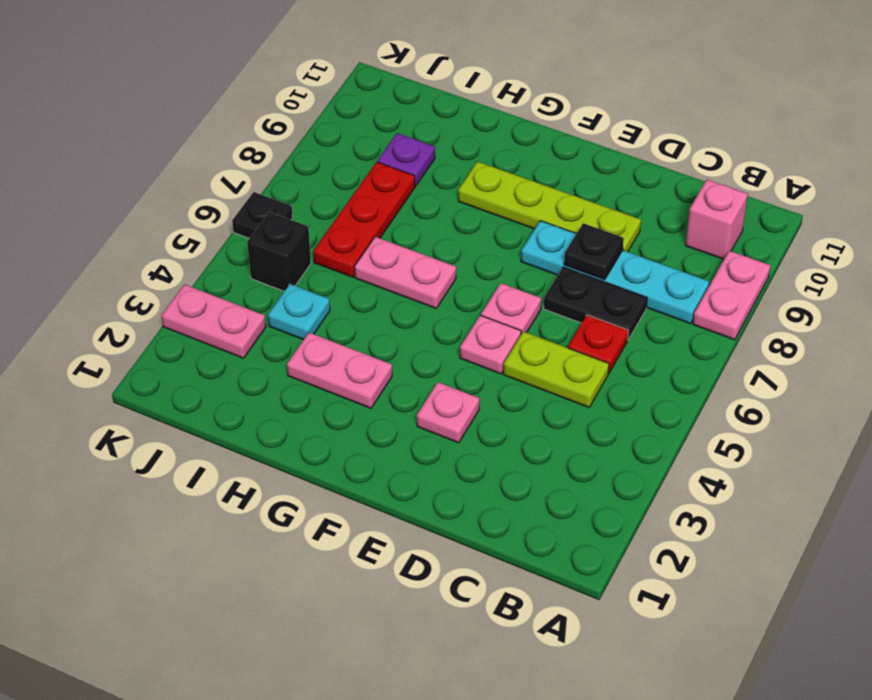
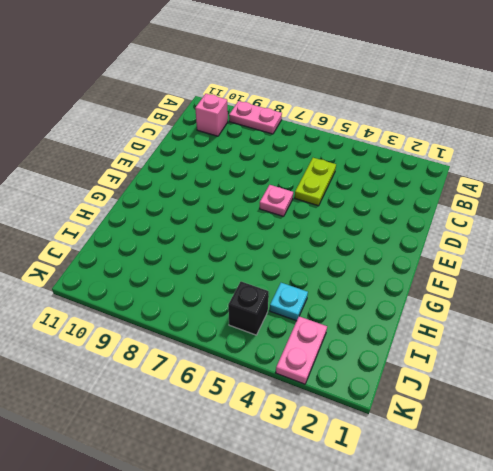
none -> cyan 1x4 plate [521,221,709,324]
none -> red 1x1 plate [568,315,628,373]
none -> black 1x2 plate [544,267,647,340]

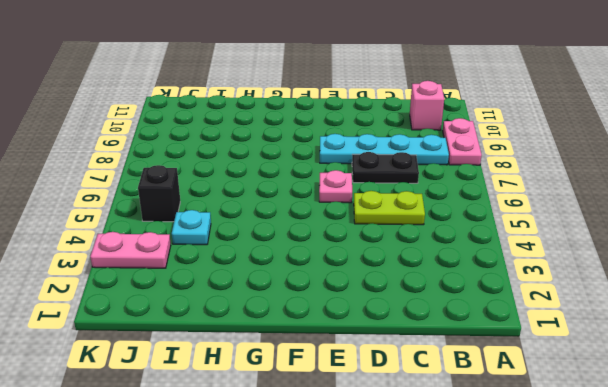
none -> red 1x1 plate [568,315,628,373]
none -> lime 1x4 plate [458,162,641,252]
none -> pink 1x1 plate [417,382,479,443]

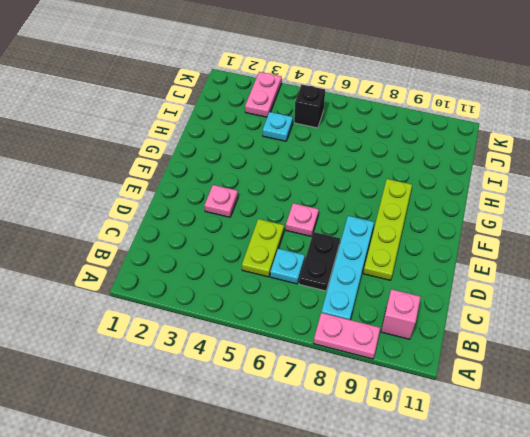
cyan 1x1 plate [270,249,305,284] -> red 1x1 plate [568,315,628,373]
none -> pink 1x1 plate [460,315,521,374]
none -> pink 1x2 plate [287,333,392,408]
none -> pink 1x2 plate [354,237,456,308]

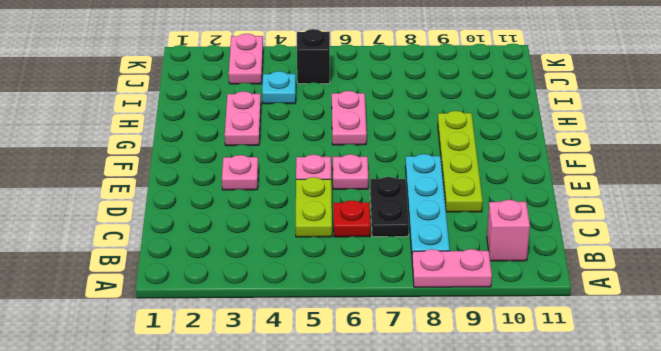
none -> red 1x3 plate [313,162,415,277]
none -> purple 1x1 plate [377,133,435,186]
none -> black 1x1 plate [232,192,293,238]

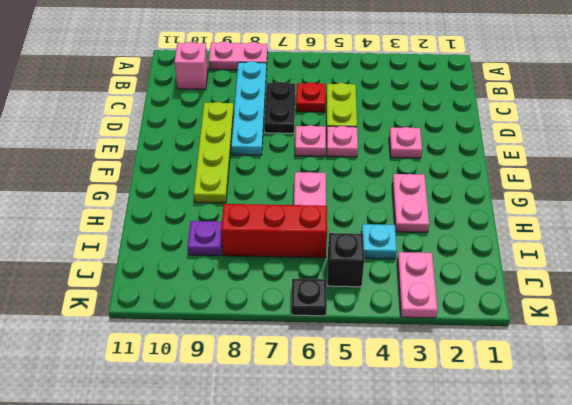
red 1x3 brick [221,204,327,258] -> red 1x3 plate [313,162,415,277]
none -> black 1x1 plate [564,223,624,280]

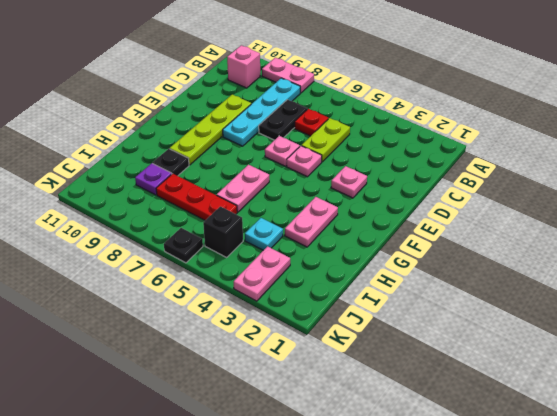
black 1x1 plate [153,149,189,176] -> black 1x1 plate moved to [564,223,624,280]

